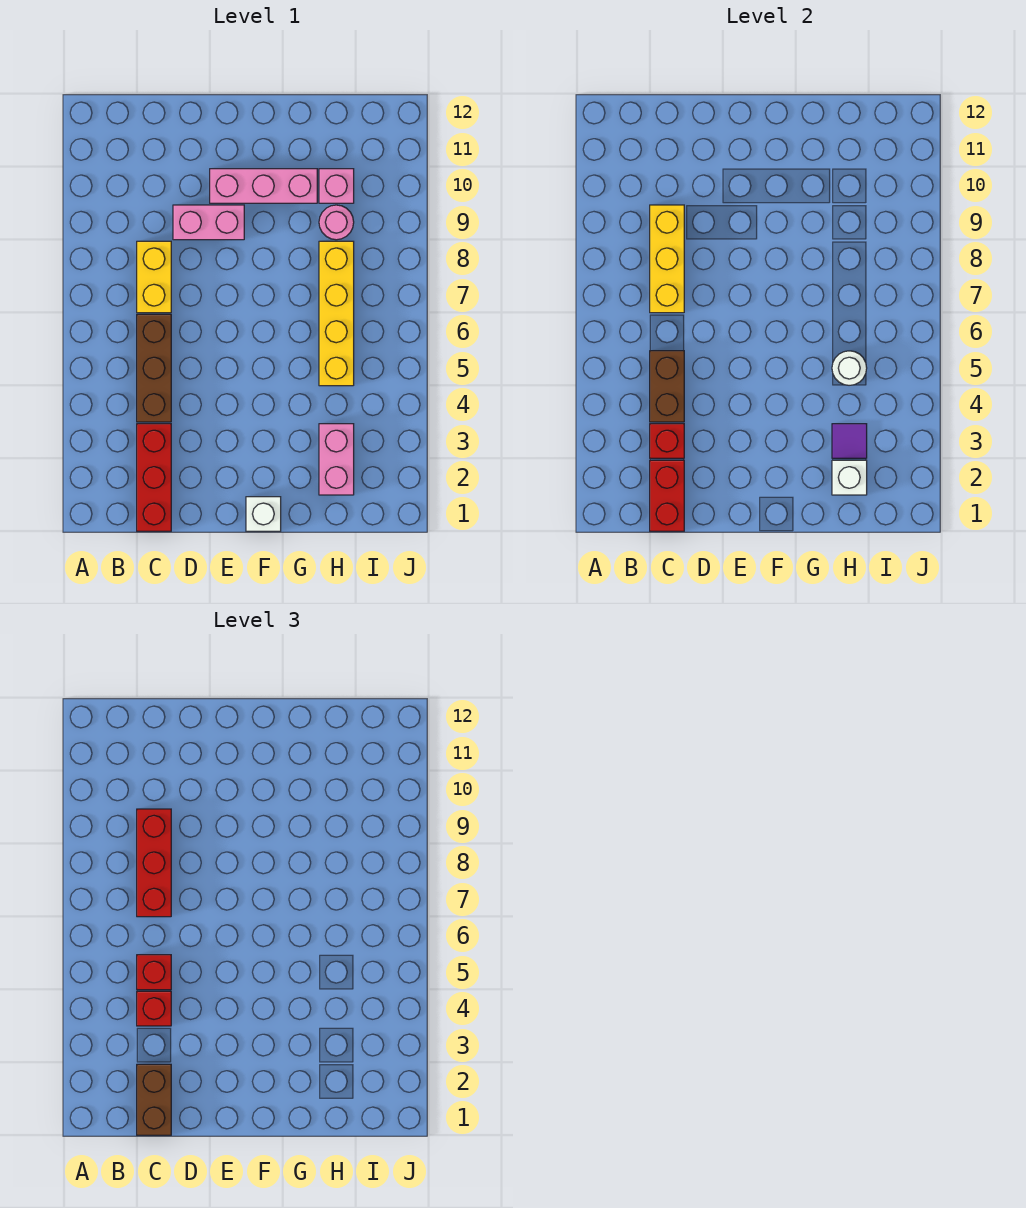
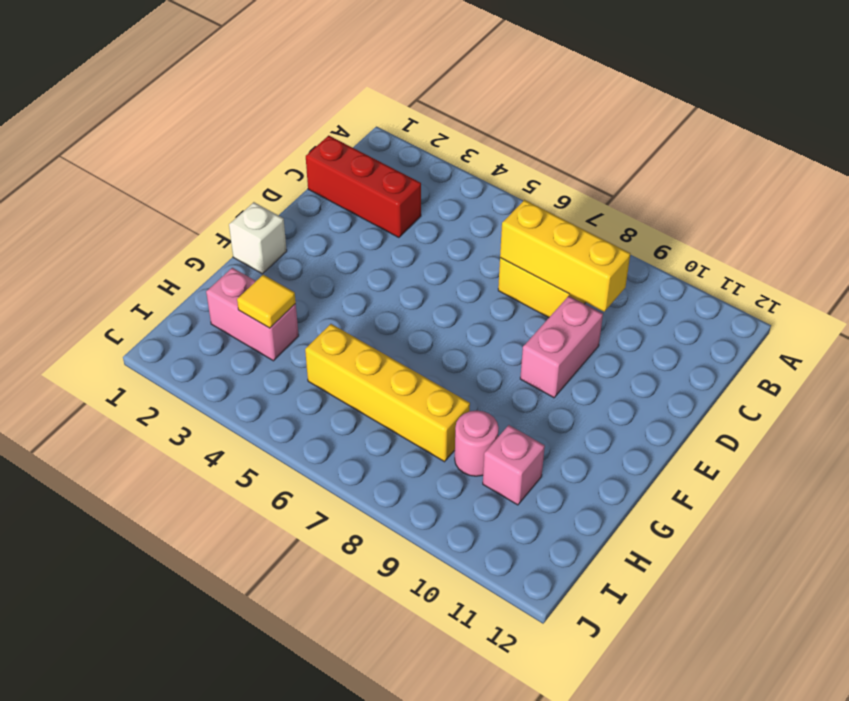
yellow 1x1 tile [237,275,296,328] -> purple 1x1 tile [832,424,867,458]
none -> brown 1x3 brick [137,314,171,422]
none -> pink 1x3 brick [210,169,317,203]
none -> red 1x2 brick [650,460,684,531]

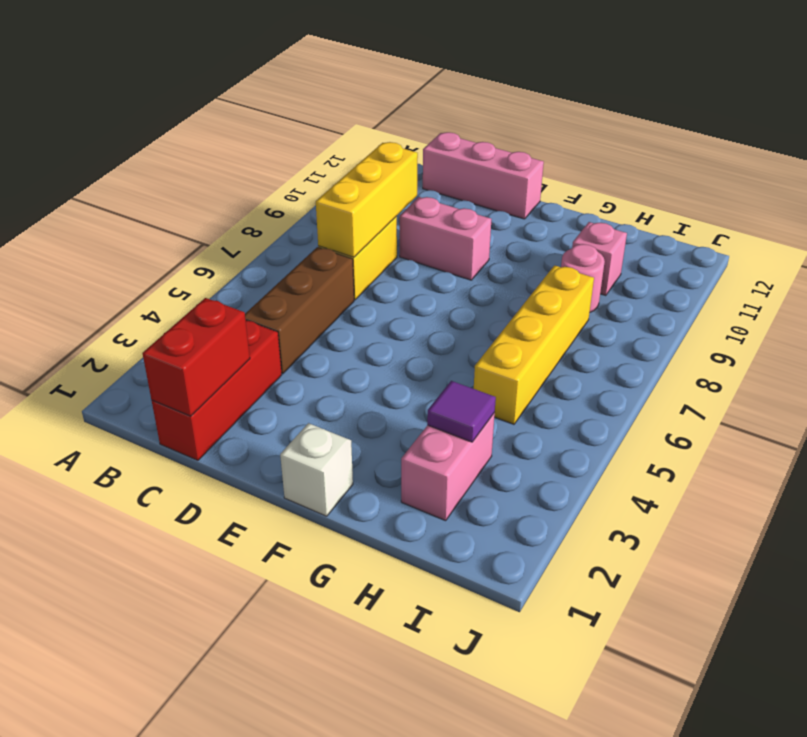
pink 1x3 brick [423,132,544,219] -> pink 1x3 brick moved to [210,169,317,203]
none -> red 1x1 brick [650,424,684,458]
none -> brown 1x2 brick [650,351,684,422]
none -> white 1x1 brick [832,460,867,495]

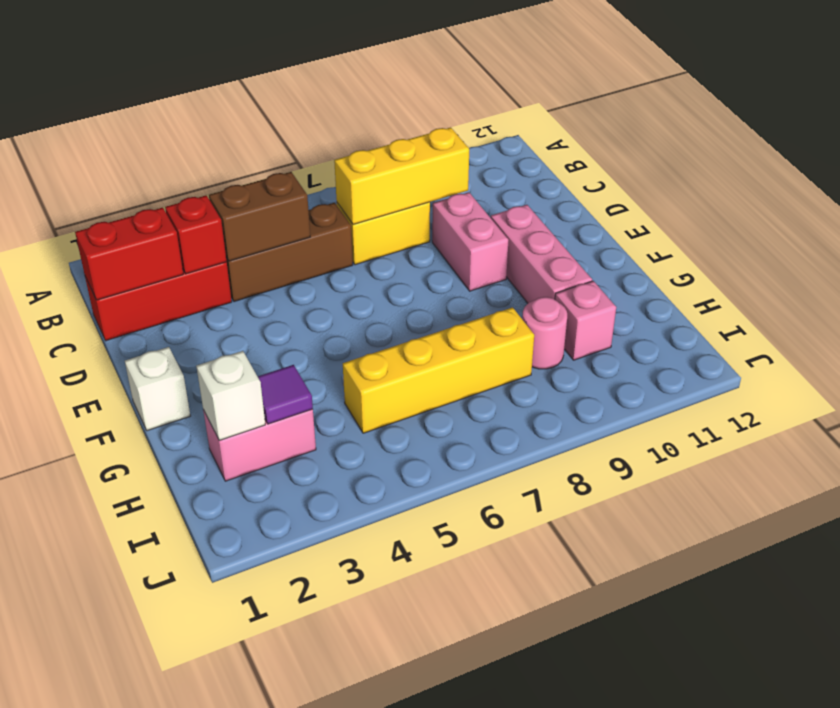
none -> white 1x1 round brick [832,351,867,385]
none -> brown 1x2 brick [137,1064,171,1135]
none -> red 1x1 brick [137,991,171,1026]

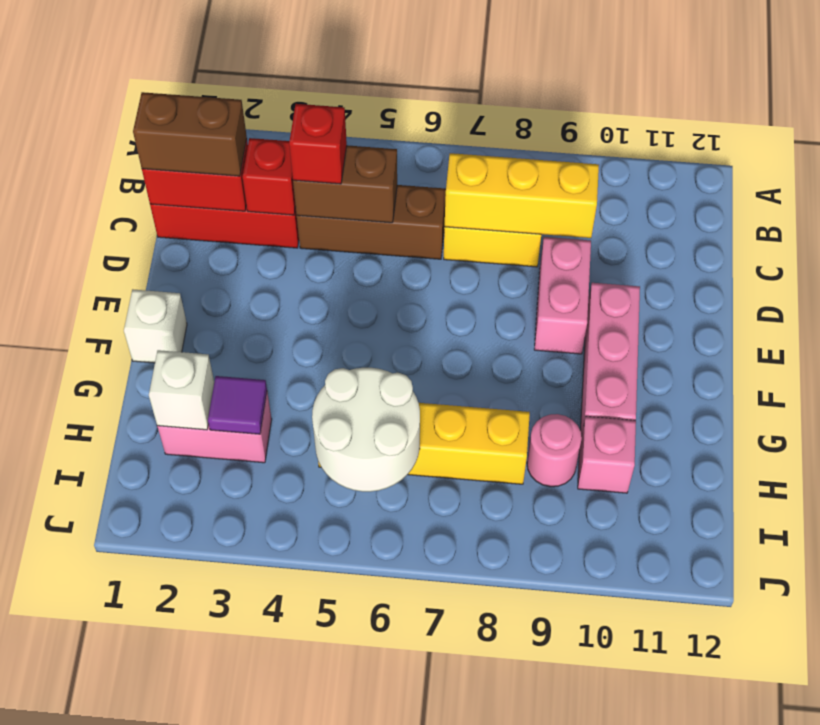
white 2x2 round brick [312,368,420,492] -> white 1x1 round brick [832,351,867,385]
none -> red 1x1 brick [137,955,171,990]
none -> red 1x3 brick [137,809,171,917]

